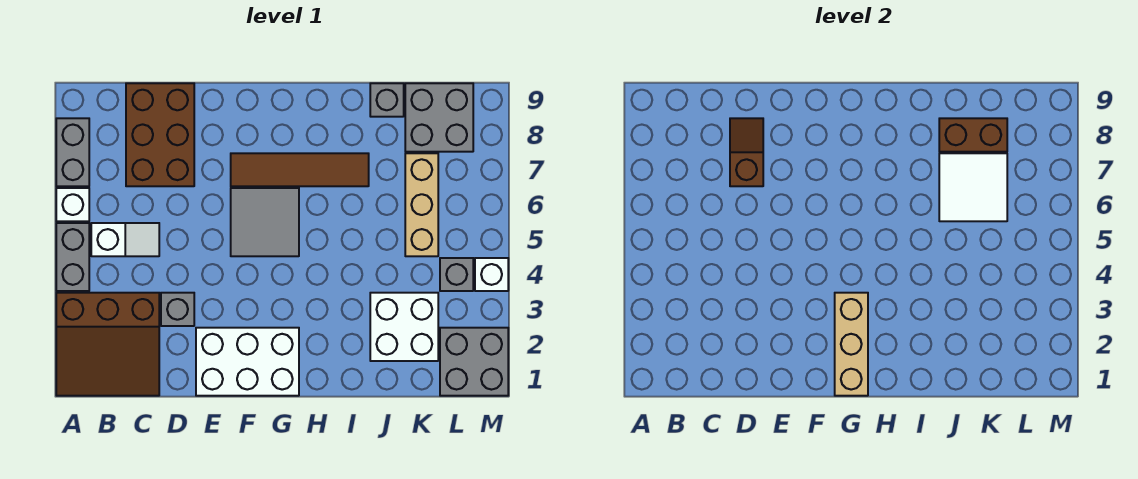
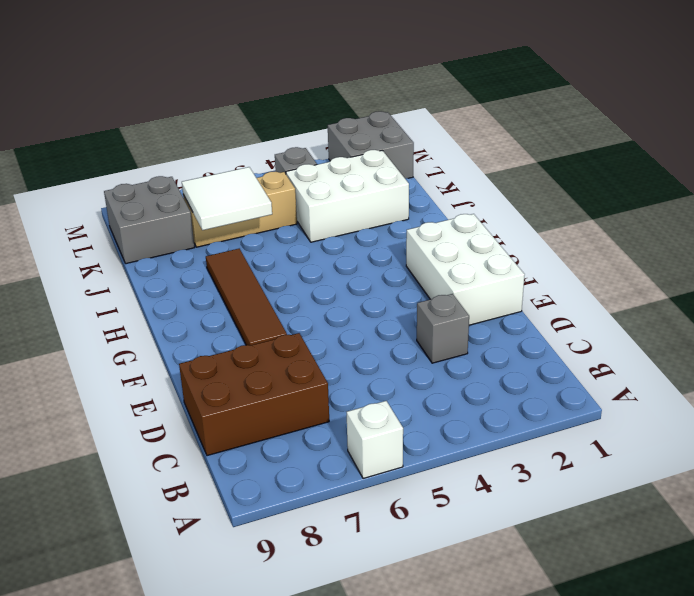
white 2x3 brick [286,150,409,242] -> white 2x2 brick [370,293,438,361]
none -> brown 3x3 slope [56,293,159,396]
none -> grey 1x2 brick [56,223,89,291]
none -> grey 1x2 brick [56,118,89,186]

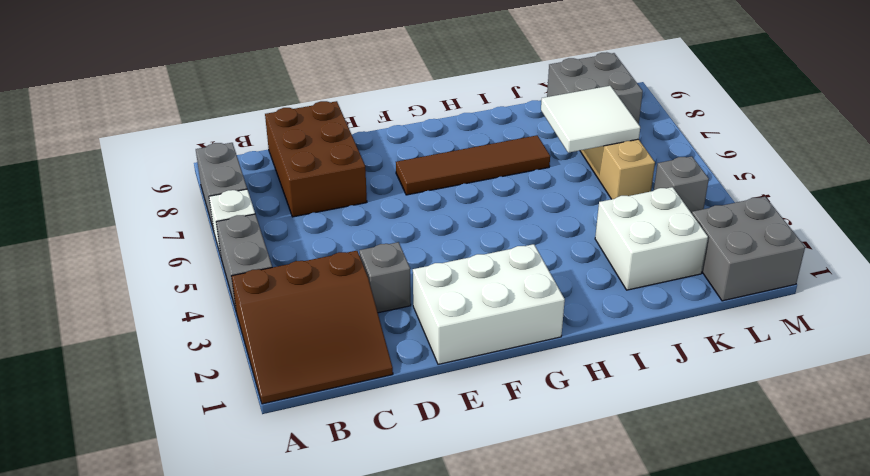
none -> white 1x2 slope [91,223,159,256]
none -> grey 2x2 tile [231,188,299,256]
none -> grey 1x1 brick [370,83,404,117]

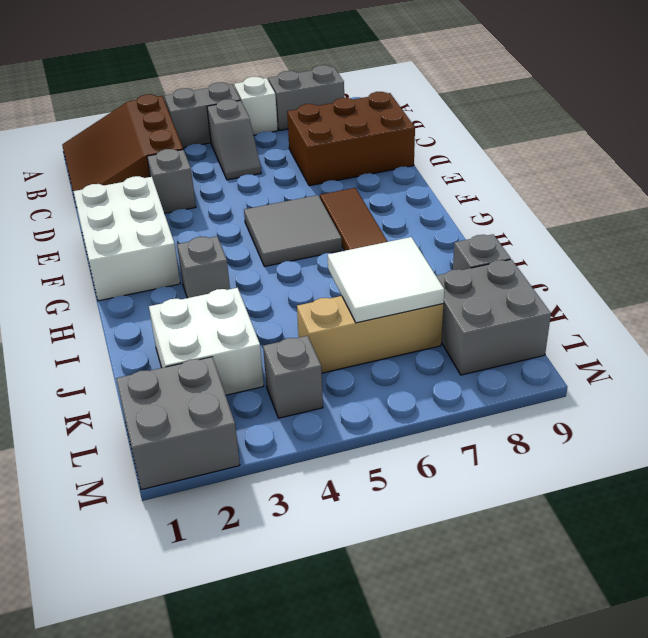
grey 1x2 slope [207,99,261,180] -> white 1x2 slope [91,223,159,256]
grey 1x1 brick [177,236,230,298] -> none
none -> white 1x1 brick [475,258,508,291]
none -> brown 1x2 slope [730,118,763,186]
none -> tan 1x3 brick [835,293,868,396]

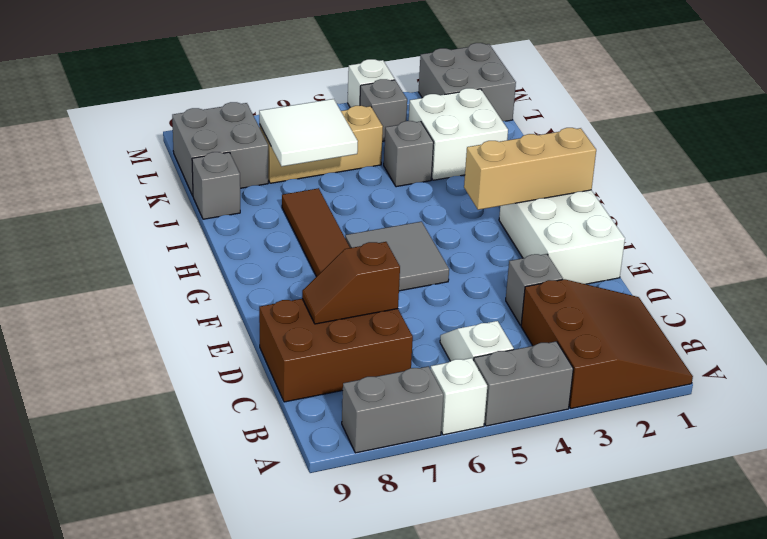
grey 1x1 brick [384,121,434,187] -> none
none -> brown 1x2 brick [939,118,1007,152]

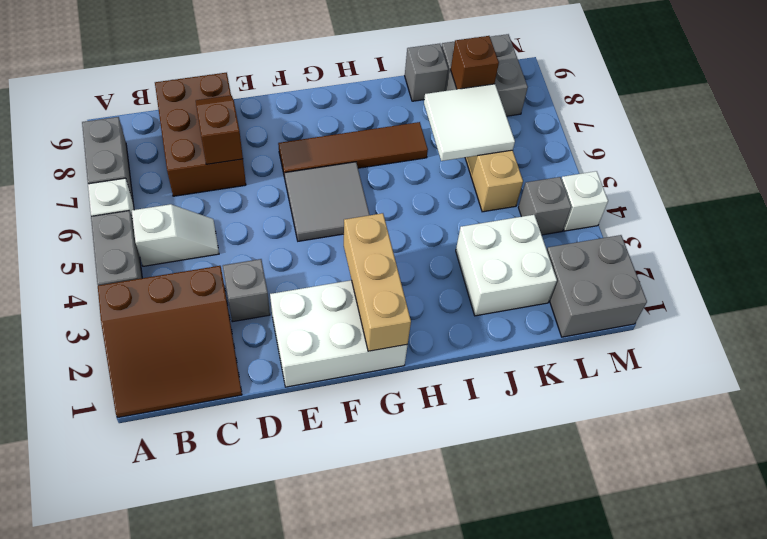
brown 1x1 brick [451,36,499,89] -> brown 1x2 brick [939,118,1007,152]

